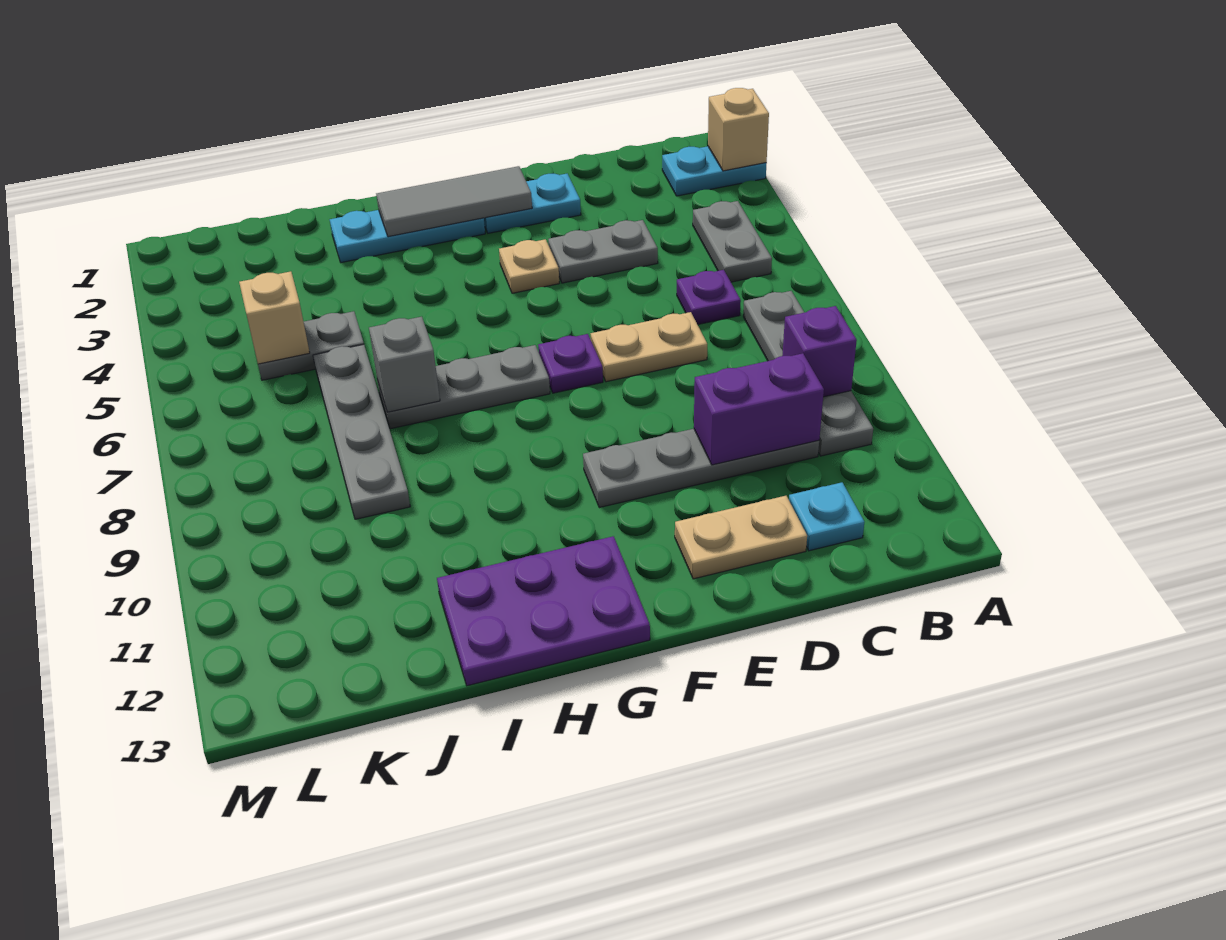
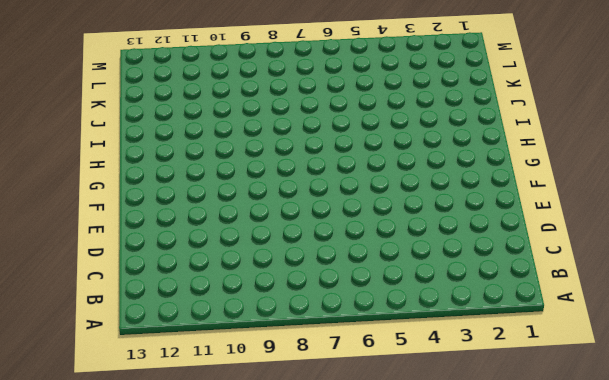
none -> cyan 1x2 plate [662,146,767,196]
none -> grey 1x2 plate [693,201,772,282]
none -> grey 1x4 plate [743,291,873,456]

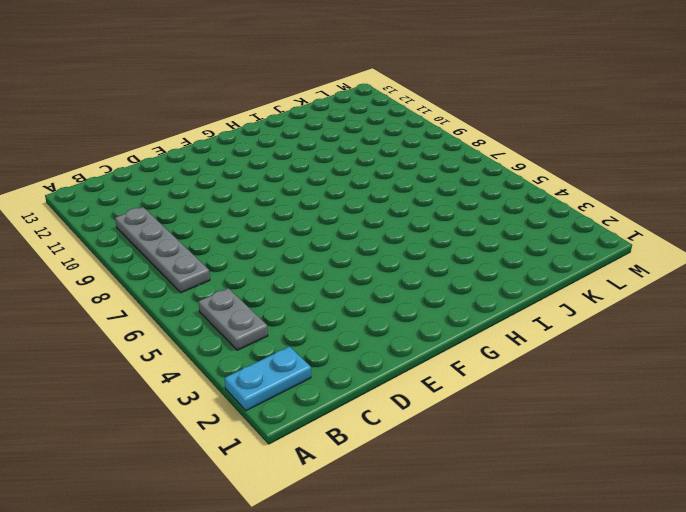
none -> purple 1x1 plate [677,270,741,325]
none -> grey 1x4 plate [583,429,819,507]
none -> cyan 1x1 plate [789,482,864,551]

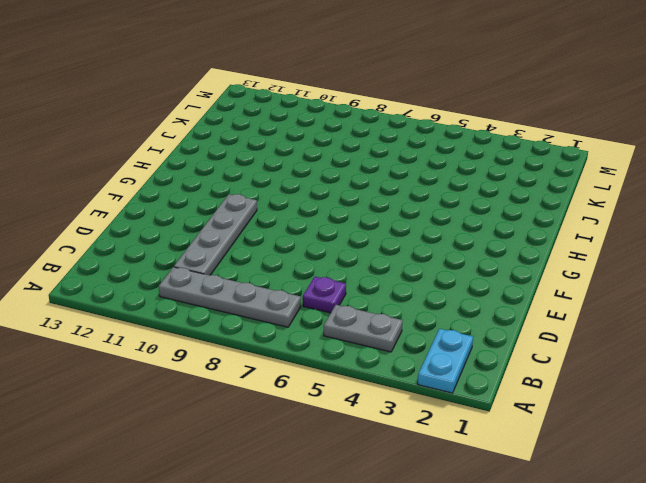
none -> cyan 1x1 plate [789,482,864,551]
none -> grey 1x2 plate [548,220,658,283]
none -> tan 1x2 plate [591,312,707,382]

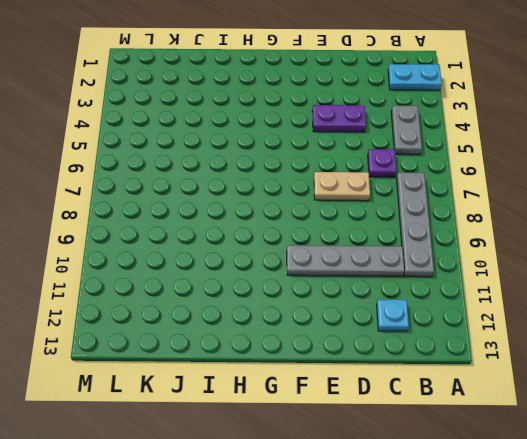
purple 1x2 plate [312,105,366,132] -> grey 1x2 plate [548,220,658,283]
none -> tan 1x2 plate [675,496,807,579]
none -> cyan 1x2 plate [484,174,581,233]
none -> tan 1x1 plate [499,239,559,293]

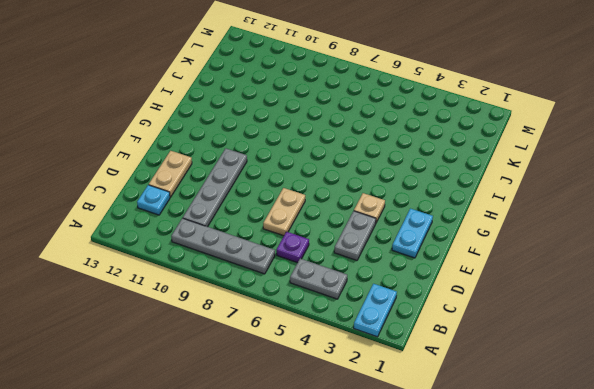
none -> purple 1x1 plate [538,334,603,393]
none -> cyan 1x3 plate [330,210,485,263]
none -> grey 1x3 plate [377,345,550,429]

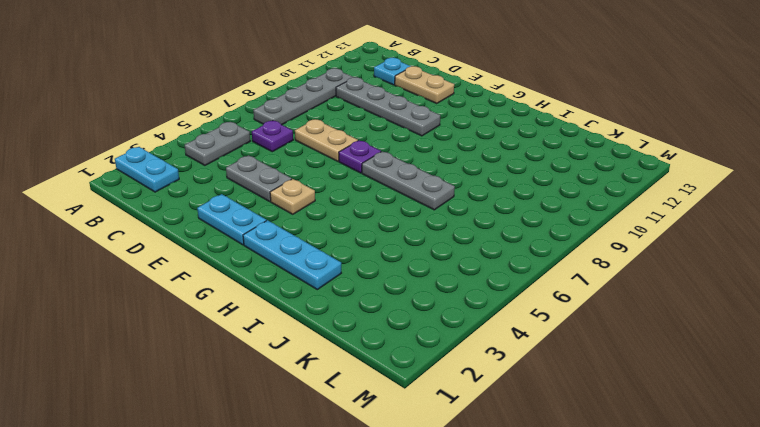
none -> purple 2x3 plate [437,536,650,686]
none -> grey 1x2 plate [258,311,364,380]
none -> grey 1x4 plate [313,344,410,519]

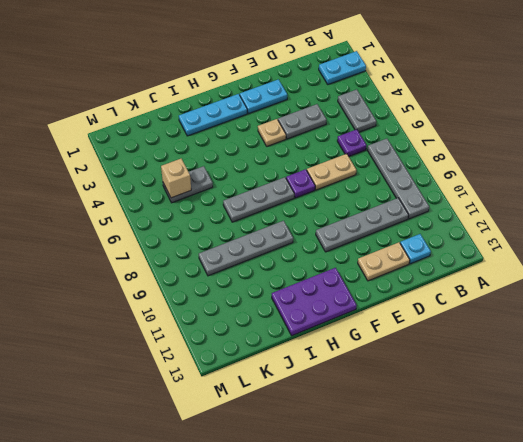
grey 1x4 plate [199,221,293,276] -> grey 1x4 plate turned to [313,344,410,519]
none -> tan 1x1 brick [708,88,769,171]
none -> purple 1x1 brick [782,306,857,397]
none -> purple 1x2 brick [694,353,824,465]

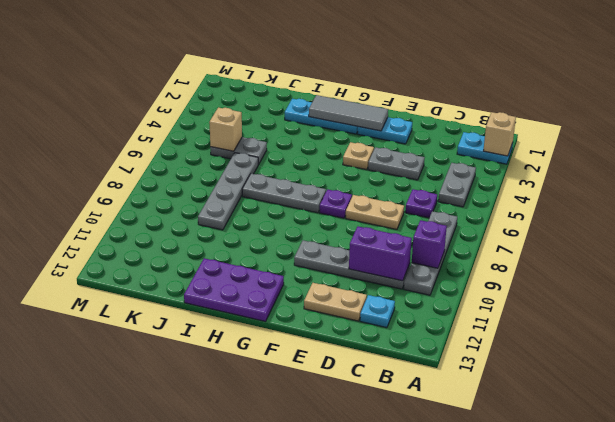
none -> grey 1x1 brick [369,317,440,412]

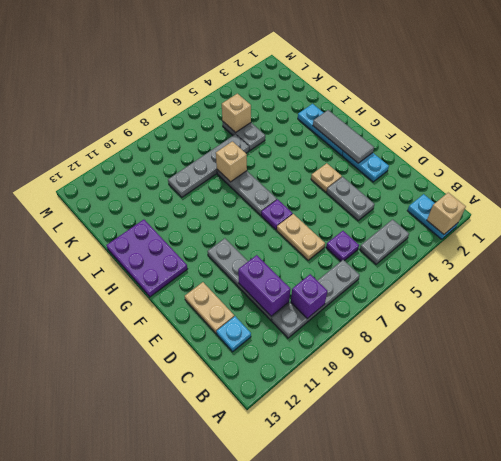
tan 1x1 brick [216,141,247,182] -> grey 1x1 brick [369,317,440,412]

